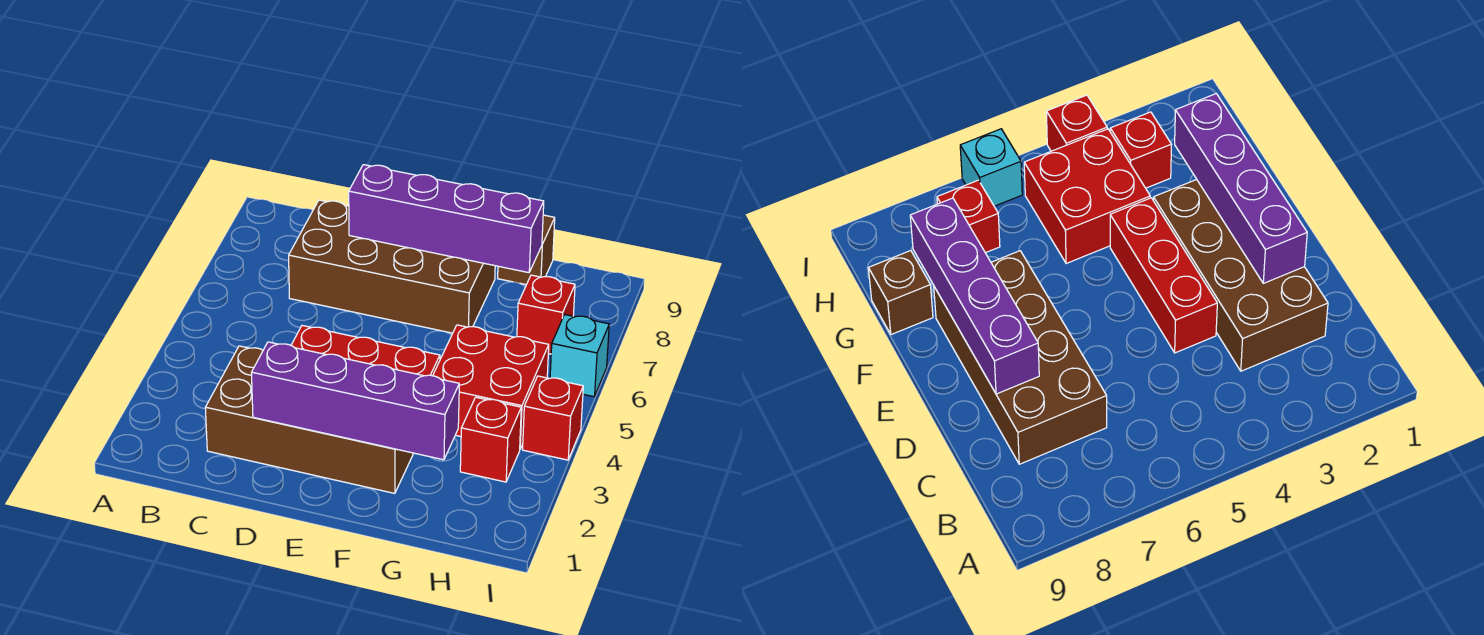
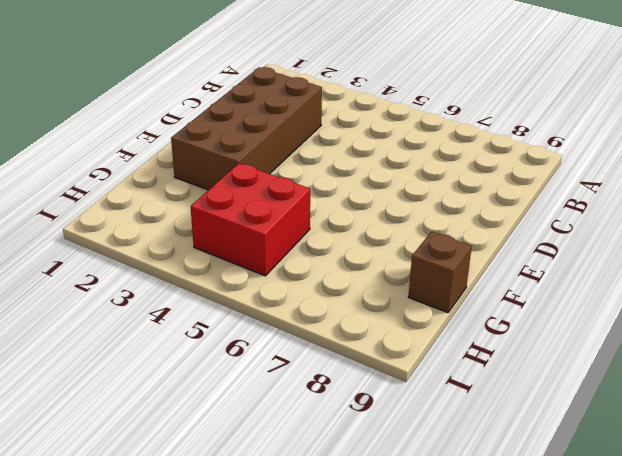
none -> brown 2x4 brick [289,200,495,333]
none -> red 1x3 brick [291,326,440,376]

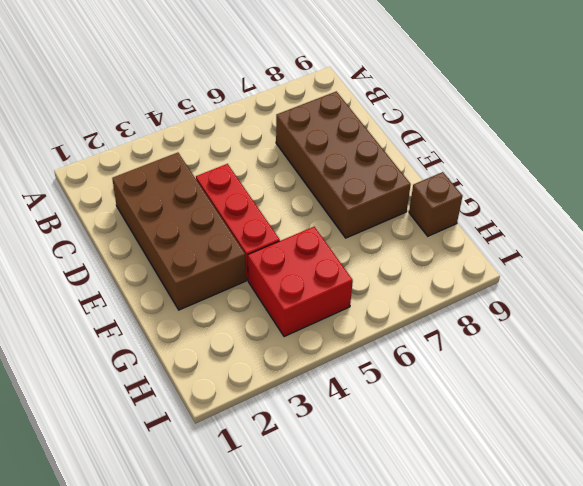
none -> red 1x1 brick [460,397,521,482]
none -> red 1x1 brick [517,275,575,354]

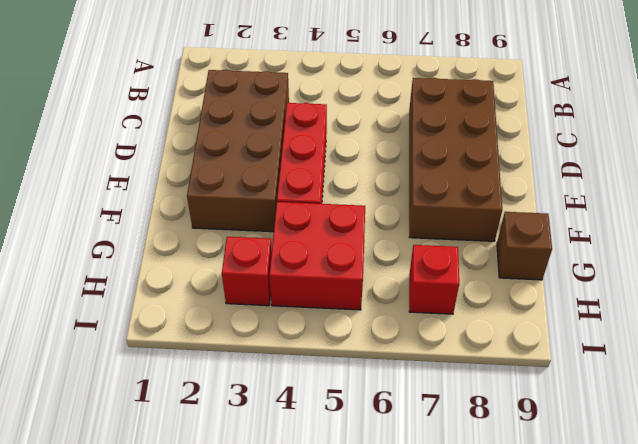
none -> red 1x1 brick [523,376,583,460]
none -> cyan 1x1 brick [550,315,609,397]

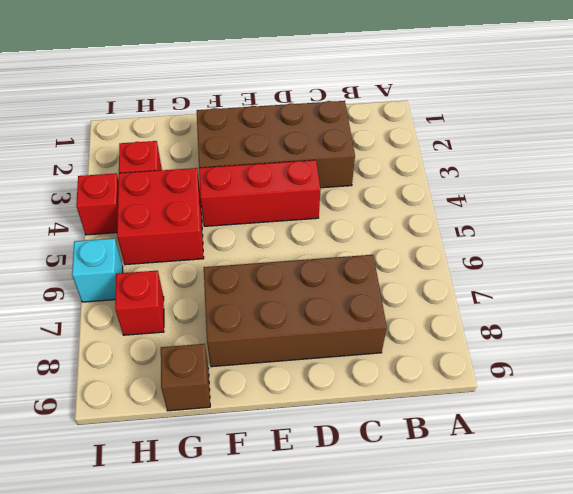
none -> purple 1x4 brick [251,342,459,460]
none -> purple 1x4 brick [349,165,544,273]

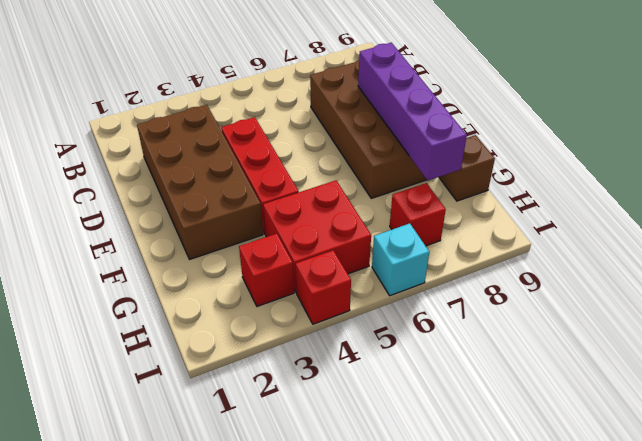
none -> purple 1x4 brick [251,342,459,460]

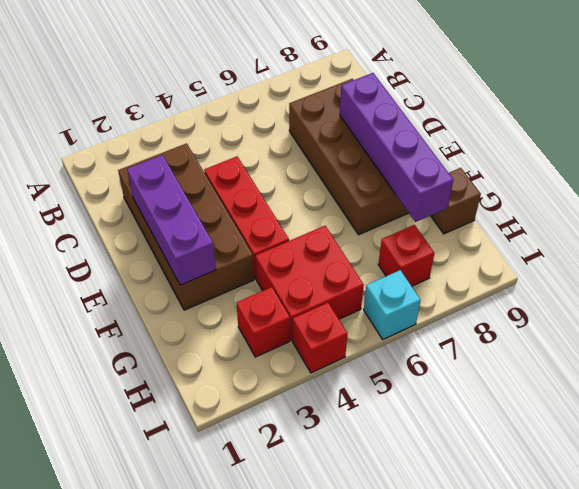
purple 1x3 brick [127,155,216,285] -> purple 1x4 brick [251,342,459,460]

